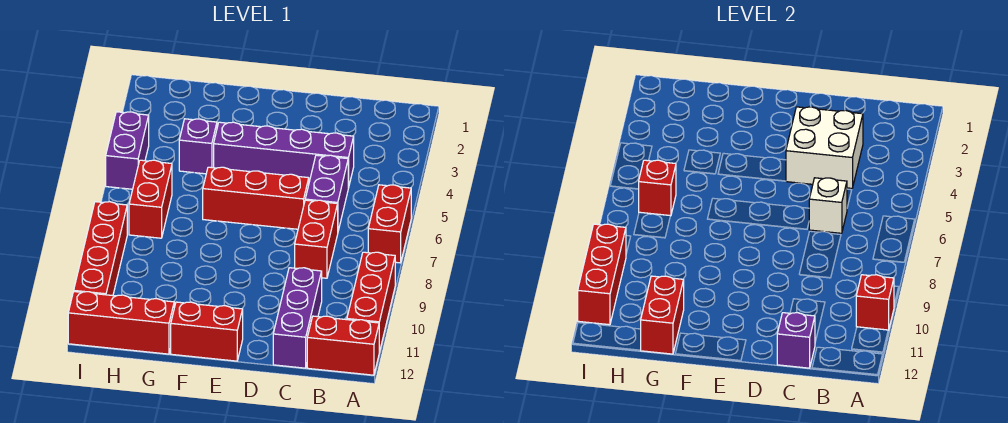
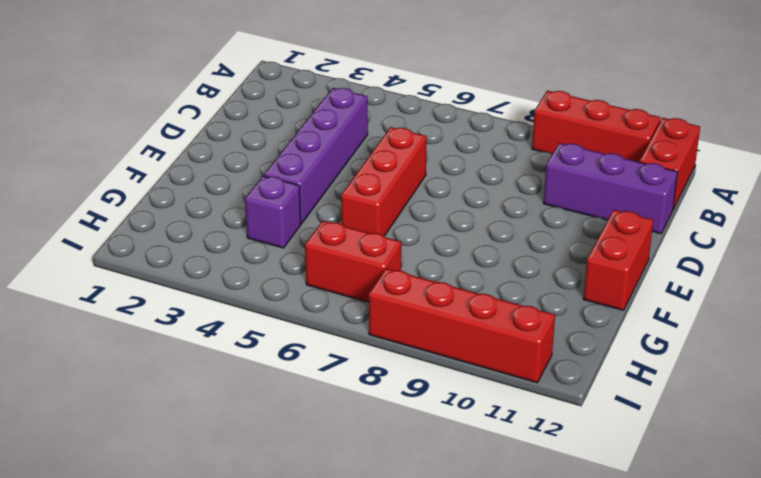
none -> red 1x2 brick [368,185,411,263]
none -> purple 1x2 brick [305,155,348,231]
none -> red 1x2 brick [295,200,338,278]

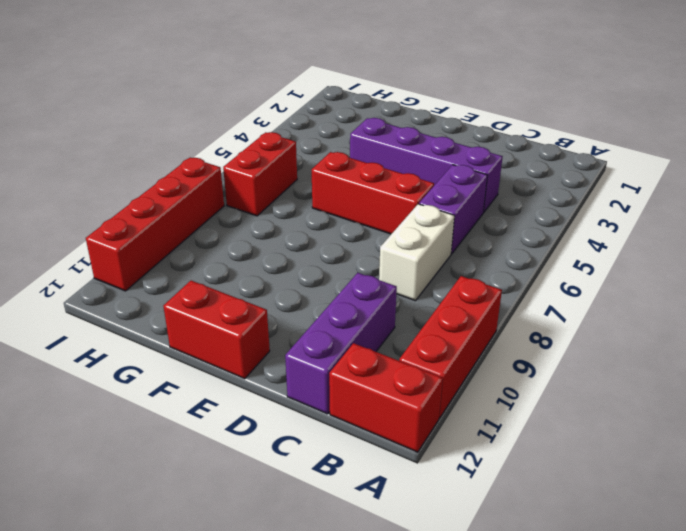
white 1x2 brick [379,204,454,301] -> red 1x2 brick [295,200,338,278]
none -> red 1x2 brick [368,185,411,263]
none -> purple 1x1 brick [179,119,217,174]
none -> red 1x3 brick [68,292,174,354]

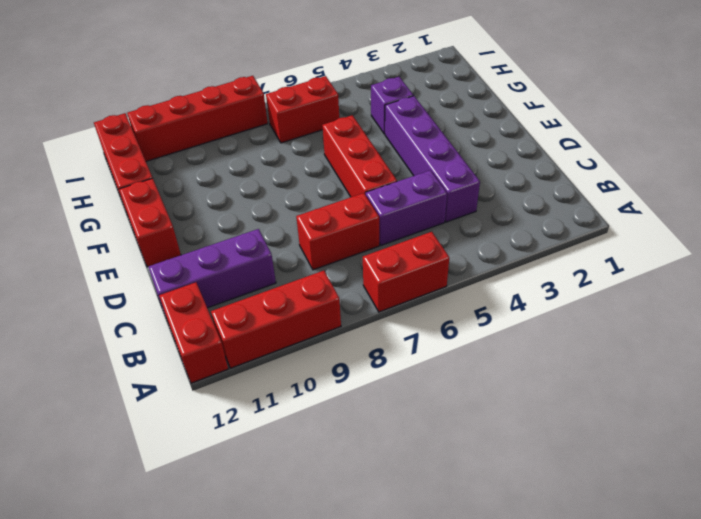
none -> purple 1x2 brick [106,112,149,189]
none -> red 1x1 brick [856,275,894,330]
none -> white 2x2 brick [786,107,863,188]

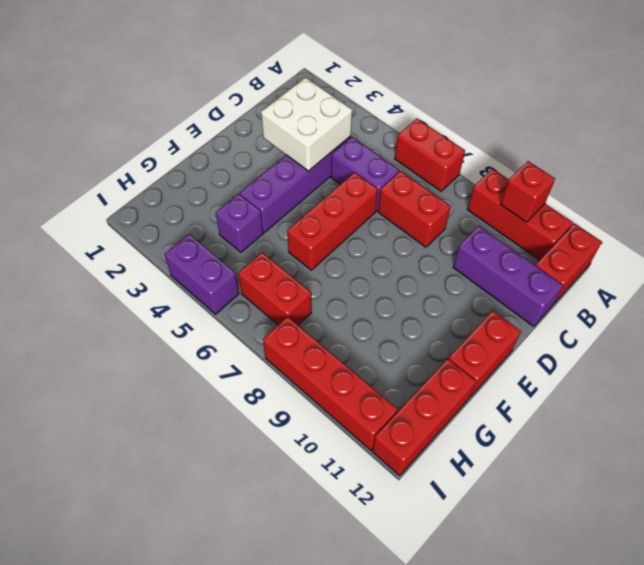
none -> white 1x1 brick [809,178,847,233]
none -> purple 1x1 brick [777,313,815,368]
none -> red 1x2 brick [641,276,684,354]

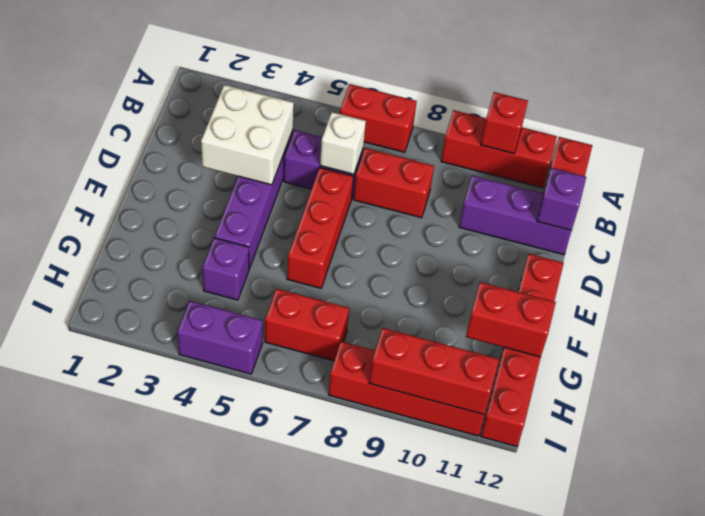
none -> red 1x1 brick [639,160,676,216]

